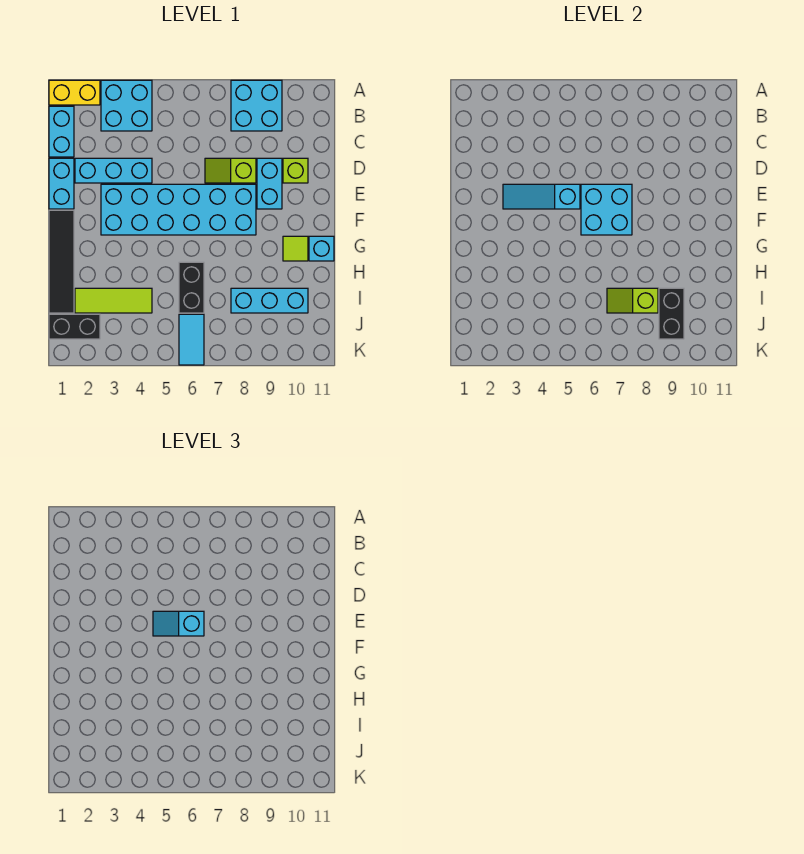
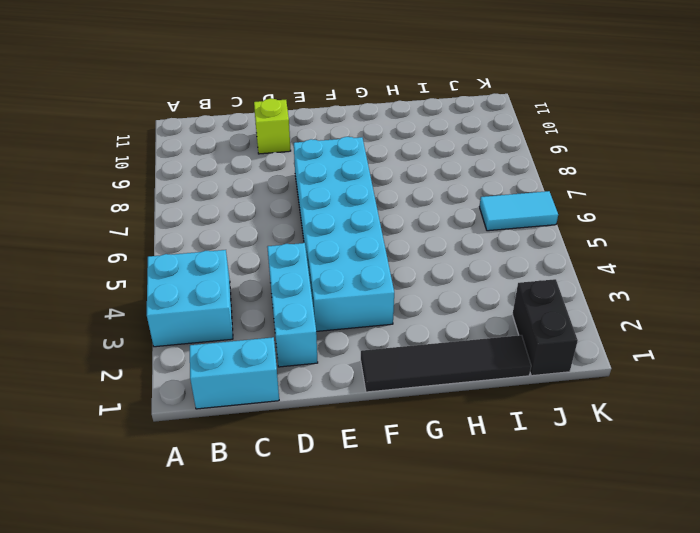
none -> yellow 1x2 brick [49,80,100,105]
none -> cyan 2x2 brick [231,80,282,131]
none -> cyan 1x2 brick [49,158,74,209]

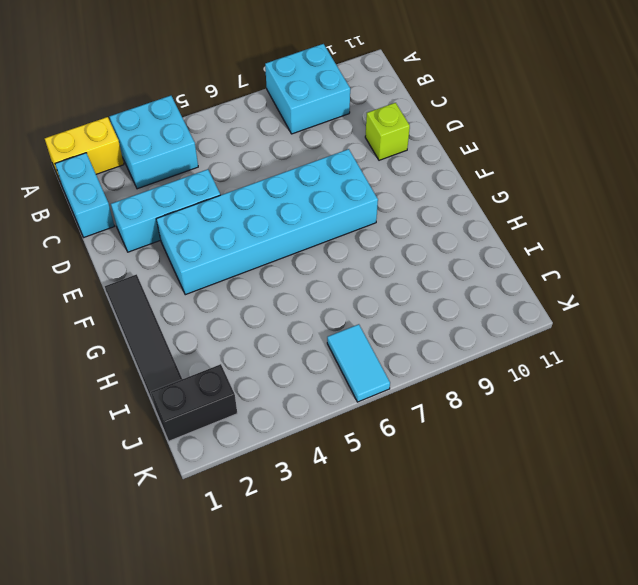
none -> cyan 1x2 brick [49,158,74,209]
none -> lime 1x2 slope [205,158,256,183]
none -> cyan 1x2 brick [257,158,282,209]

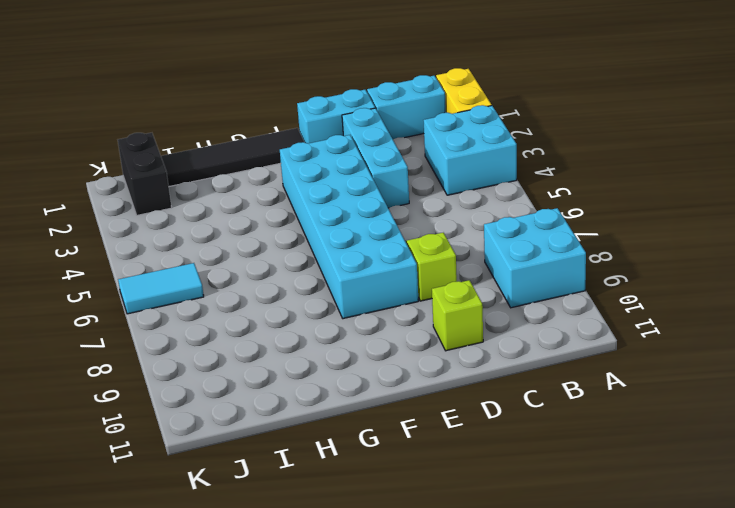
none -> cyan 1x2 brick [257,158,282,209]
none -> lime 1x1 tile [283,236,308,261]
none -> cyan 1x1 brick [309,236,334,261]

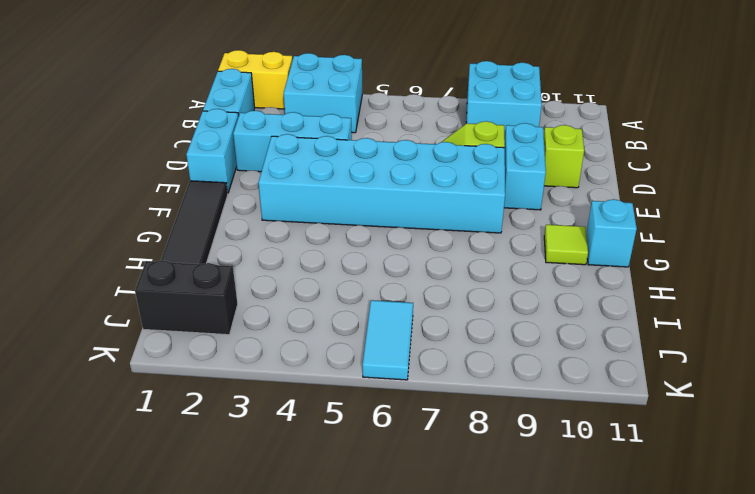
none -> black 1x2 brick [179,262,204,313]
none -> lime 1x3 tile [75,288,152,313]
none -> cyan 1x3 brick [231,288,308,313]

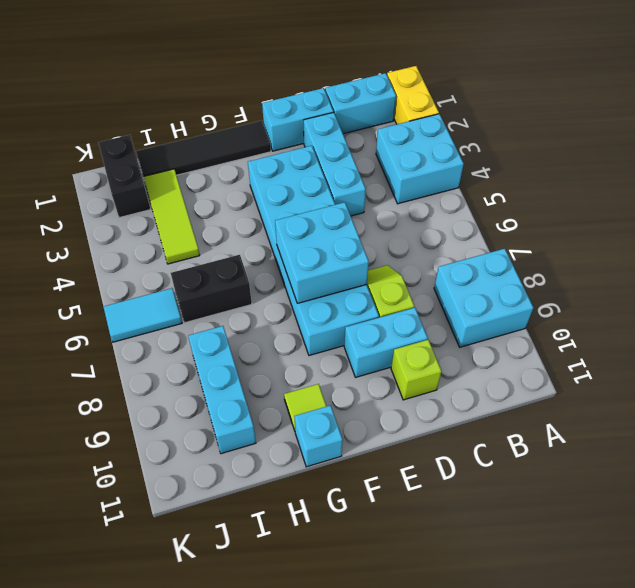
none -> cyan 1x3 slope [503,184,580,209]
none -> lime 1x2 slope [607,288,658,313]
none -> black 1x2 brick [659,288,684,339]

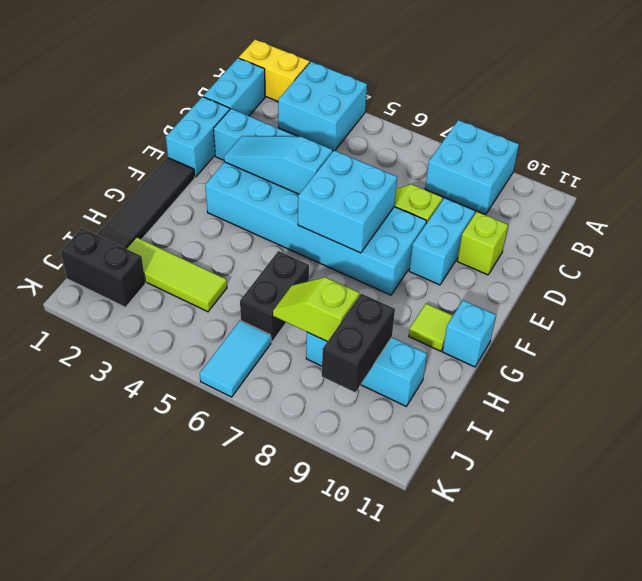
none -> cyan 1x2 slope [153,611,204,636]

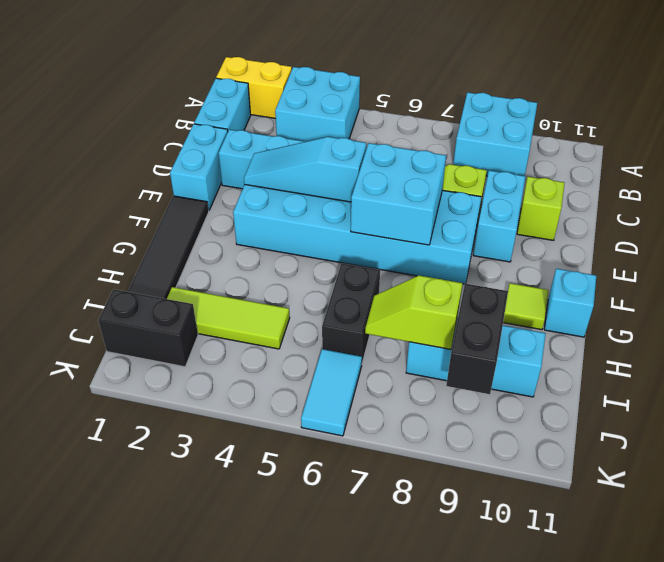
none -> cyan 1x2 slope [153,611,204,636]

